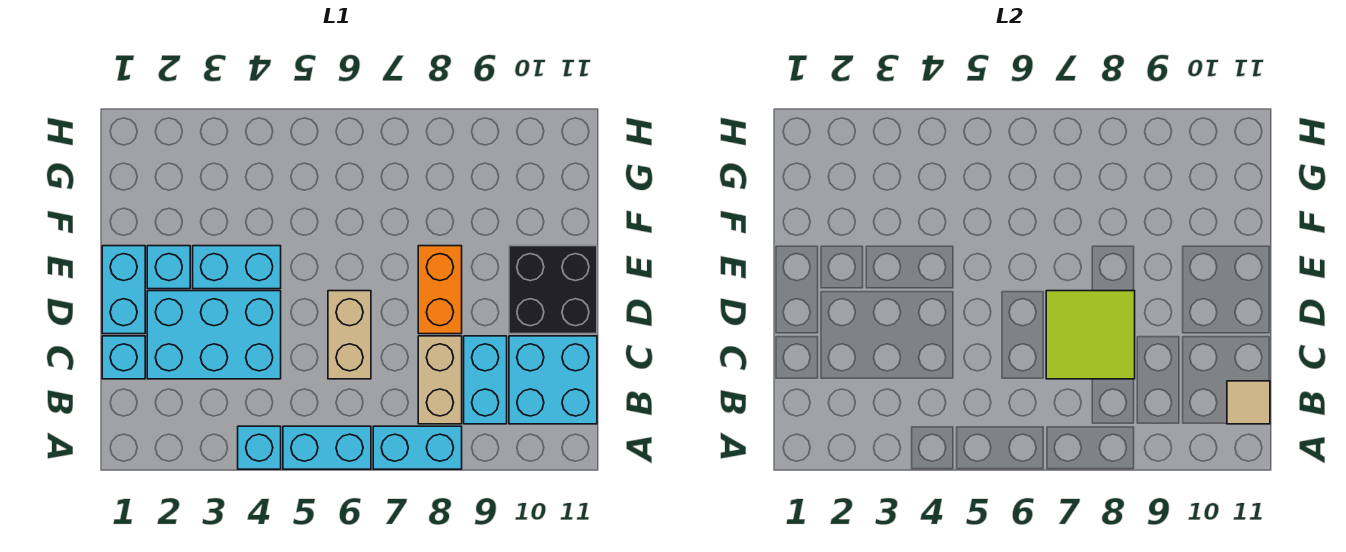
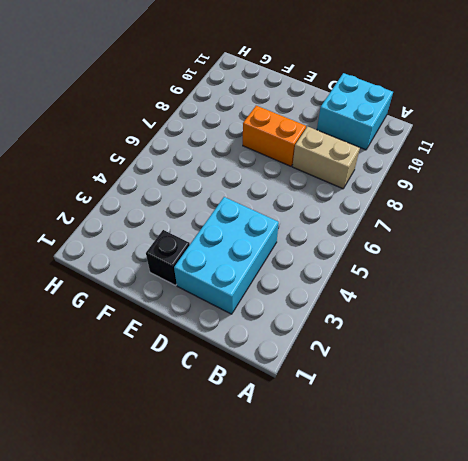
black 1x1 brick [146,230,190,285] -> cyan 1x1 brick [147,246,190,289]
none -> cyan 1x1 brick [238,426,281,469]
none -> cyan 1x2 brick [283,426,371,469]
none -> cyan 1x2 brick [373,426,462,469]

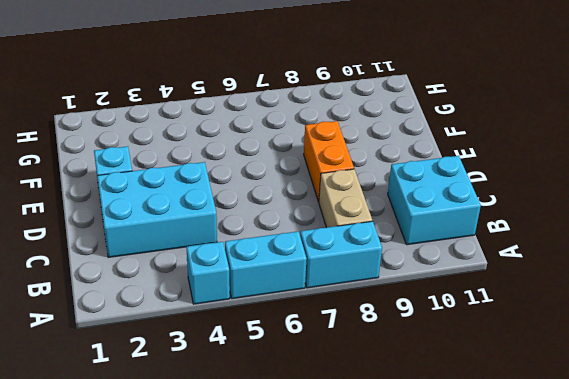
none -> cyan 1x2 brick [464,336,507,424]
none -> cyan 1x1 brick [102,336,145,379]
none -> tan 1x2 brick [328,291,371,379]

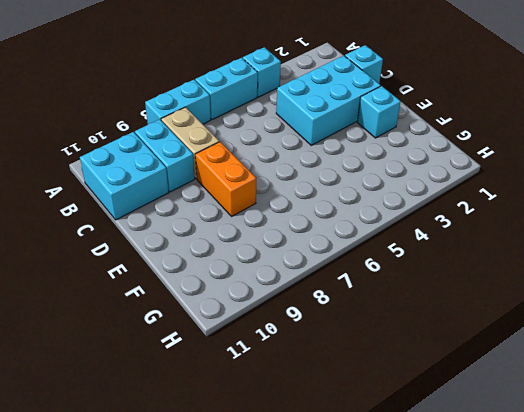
none -> tan 1x2 brick [328,291,371,379]
none -> cyan 1x2 brick [102,246,145,334]
none -> black 2x2 brick [509,246,597,334]

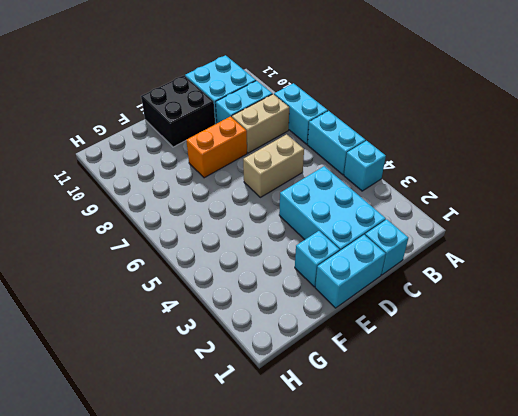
none -> cyan 1x2 brick [193,246,281,289]
none -> tan 1x1 tile [1227,381,1270,424]
none -> lime 2x2 tile [1046,291,1135,379]

